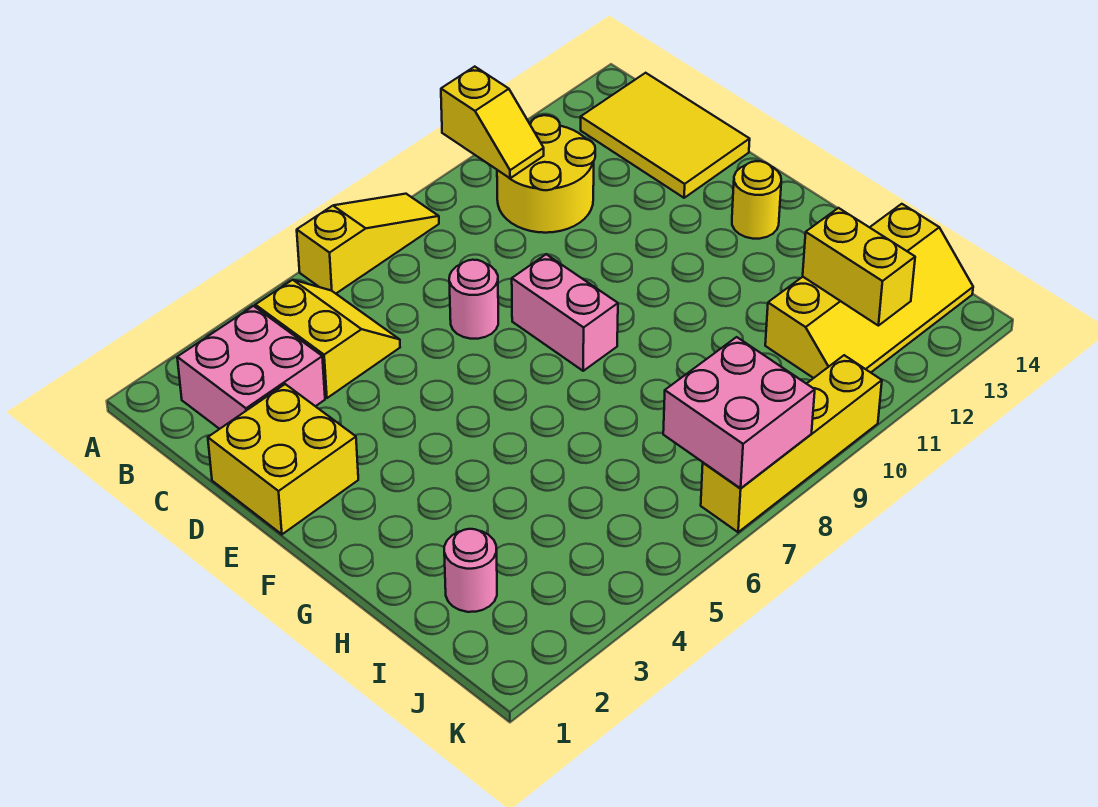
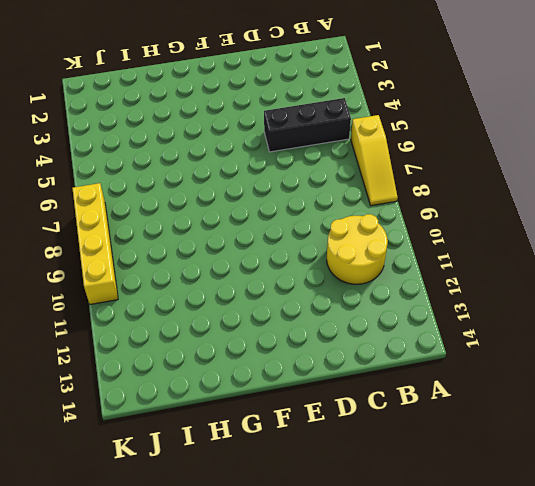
black 1x3 brick [264,98,351,152] -> yellow 2x2 slope [255,280,400,398]
none -> pink 2x2 brick [177,306,325,429]
none -> yellow 2x3 tile [581,73,750,198]
none -> yellow 2x2 brick [208,384,358,534]

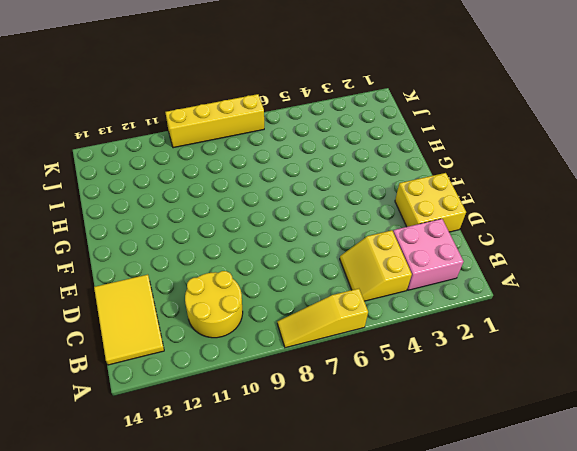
none -> pink 1x1 round brick [449,260,498,339]
none -> pink 1x2 brick [512,254,618,371]
none -> yellow 1x1 round brick [732,161,781,239]

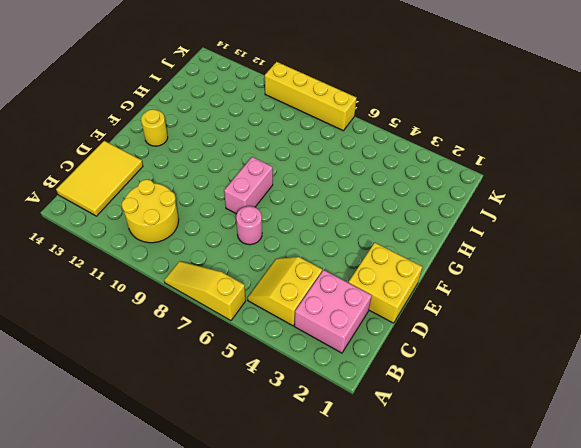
none -> pink 1x1 round brick [444,529,497,612]
none -> yellow 2x4 slope [765,204,973,378]
none -> yellow 1x2 slope [441,67,544,178]

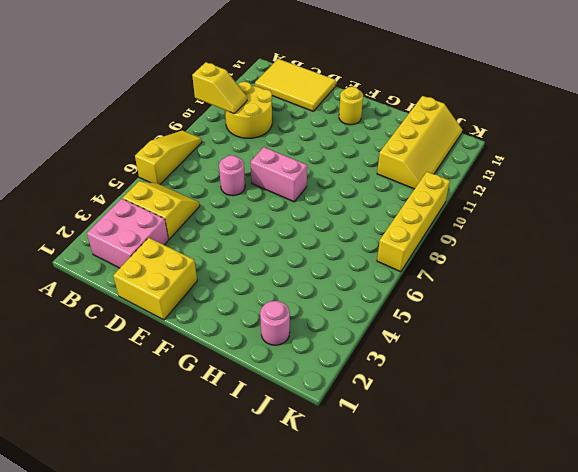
none -> yellow 1x2 brick [803,208,915,326]
none -> pink 2x2 brick [663,337,815,488]

